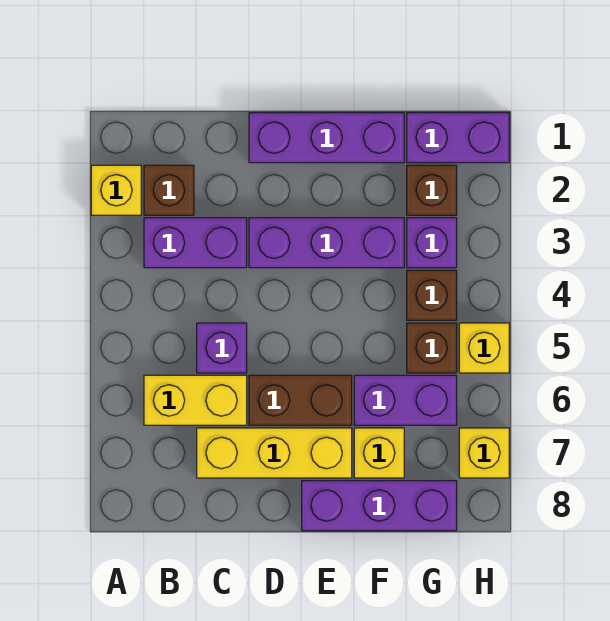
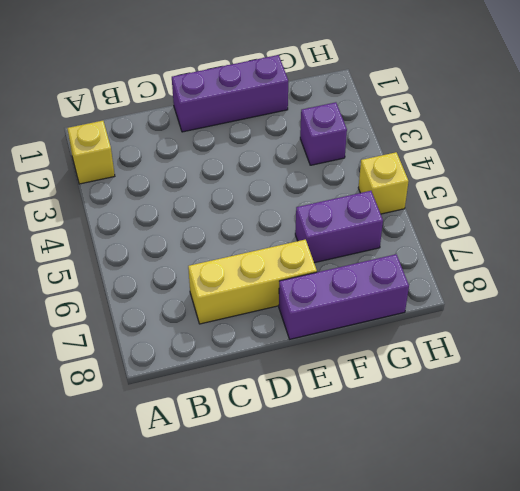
none -> brown 1x1 brick [144,165,194,215]
none -> purple 1x2 brick [144,218,247,268]
none -> yellow 1x2 brick [144,375,247,425]

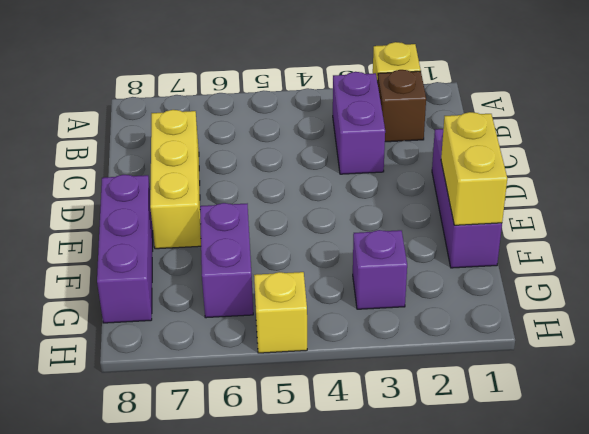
yellow 1x2 brick [441,112,507,225] -> yellow 1x2 brick moved to [144,375,247,425]
none -> purple 1x1 brick [197,323,247,373]
none -> purple 1x3 brick [249,218,404,268]
none -> brown 1x2 brick [249,375,352,425]

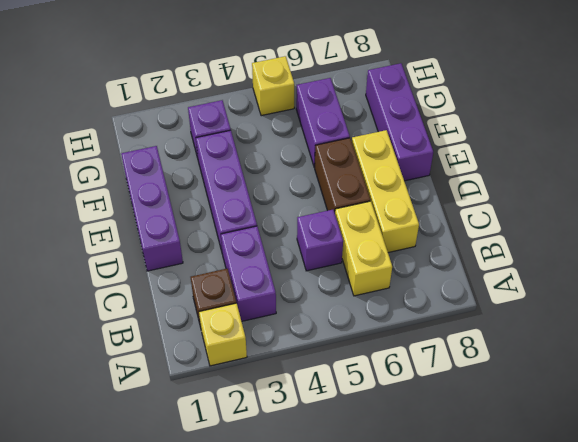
none -> yellow 1x1 brick [354,428,404,478]
none -> purple 1x2 brick [407,113,509,163]
none -> brown 1x1 brick [407,165,457,215]

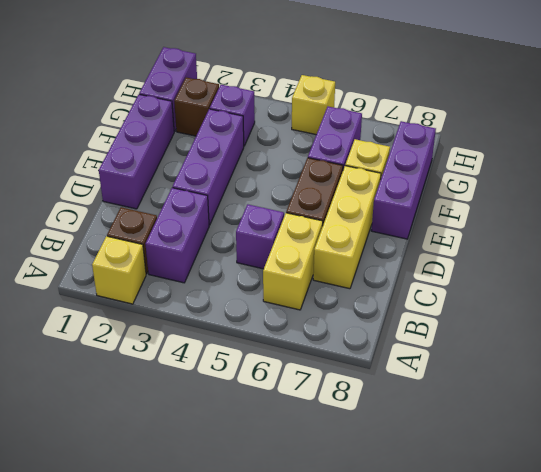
none -> brown 1x1 brick [407,270,457,320]
none -> brown 1x1 brick [407,323,457,373]
none -> yellow 1x1 brick [459,428,509,478]

